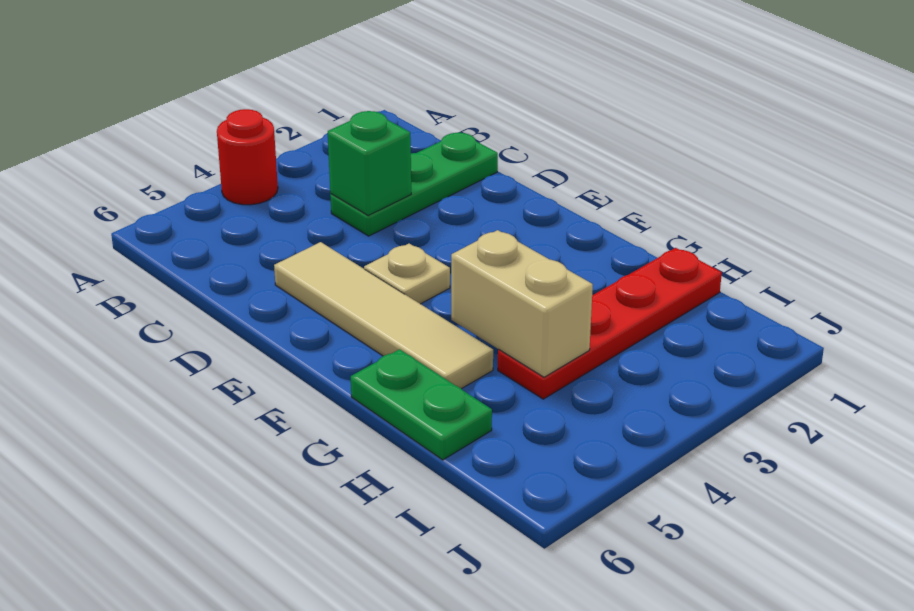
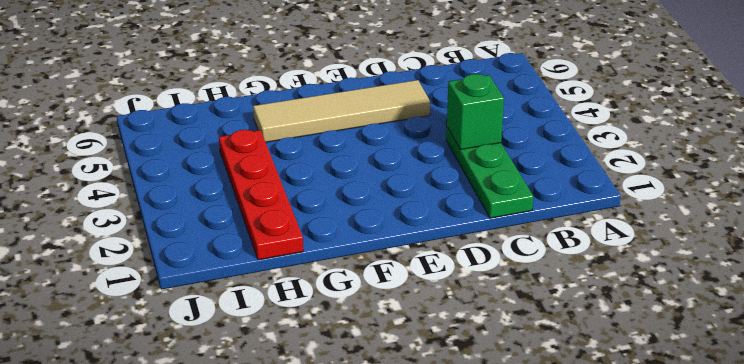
none -> red 1x1 round brick [217,109,278,205]
none -> tan 1x1 plate [364,244,450,304]

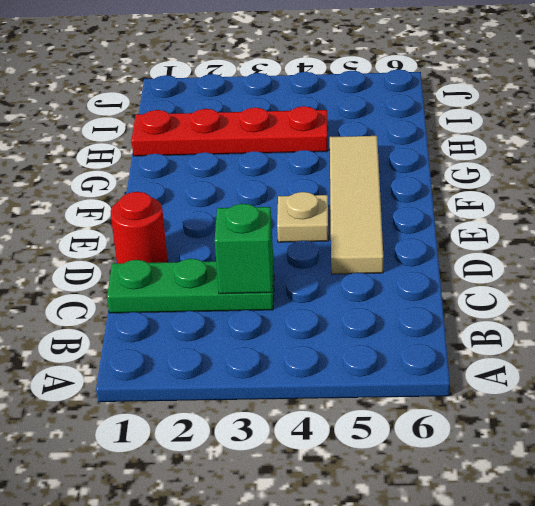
red 1x1 round brick [111,192,168,263] -> red 1x1 round brick moved to [217,109,278,205]
none -> green 1x2 plate [351,349,492,460]
none -> tan 1x2 brick [451,230,593,377]

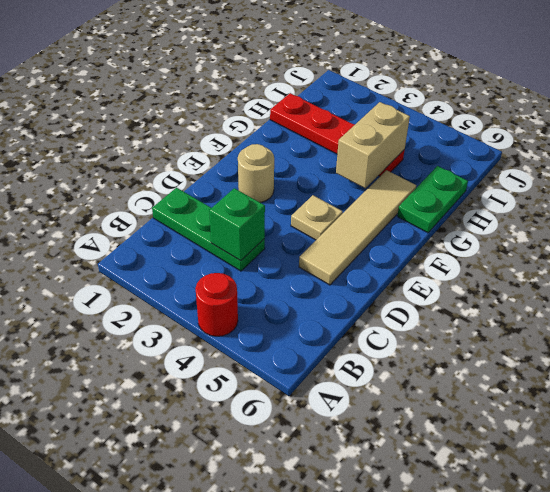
tan 1x1 round brick [238,144,274,203] -> none

